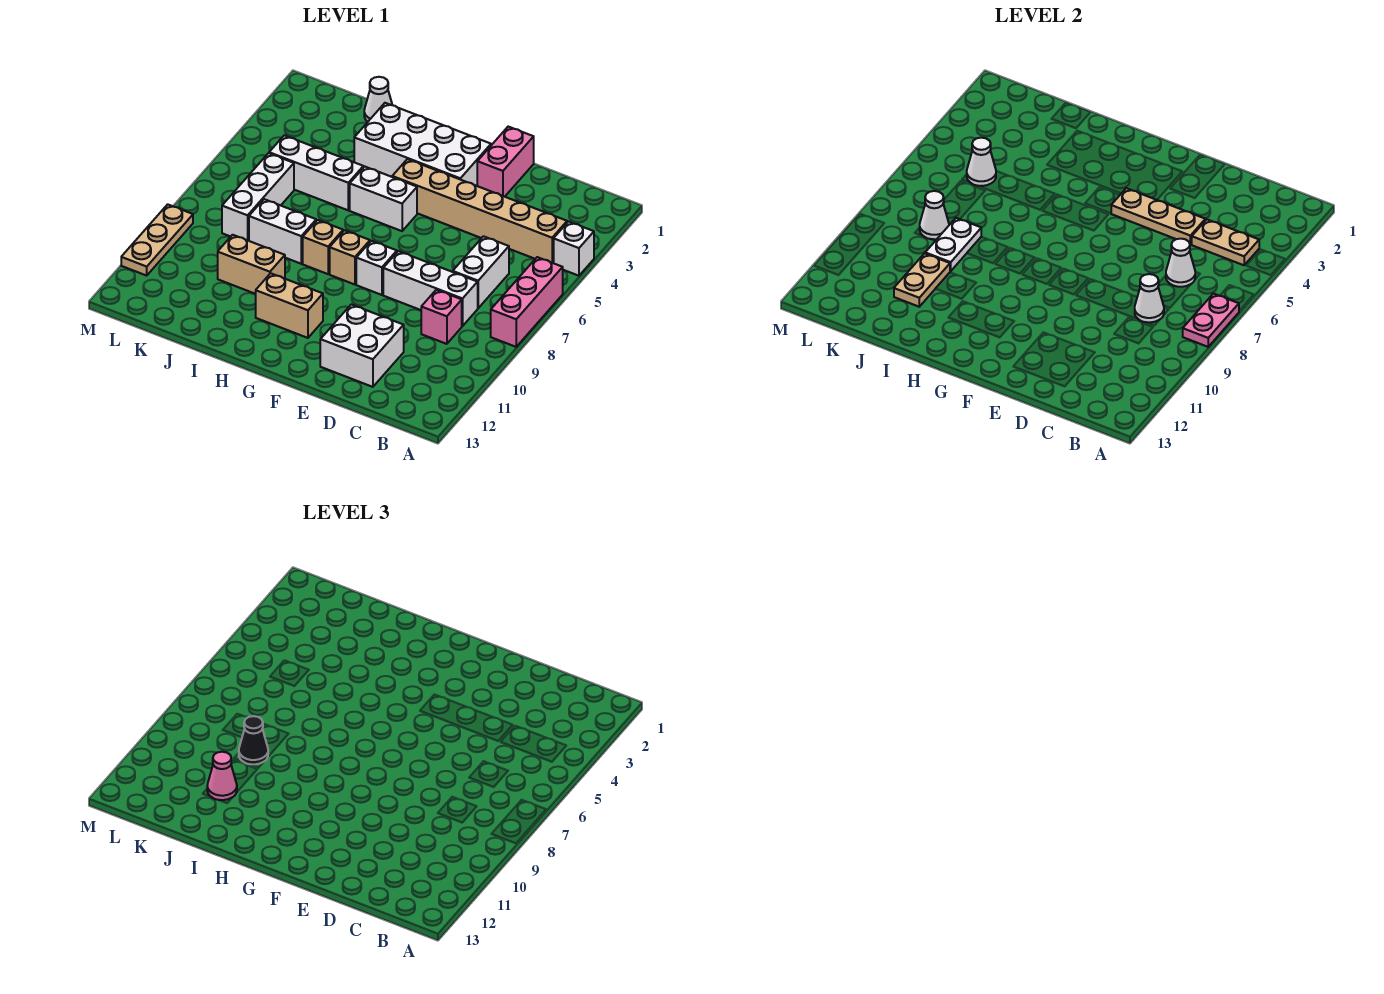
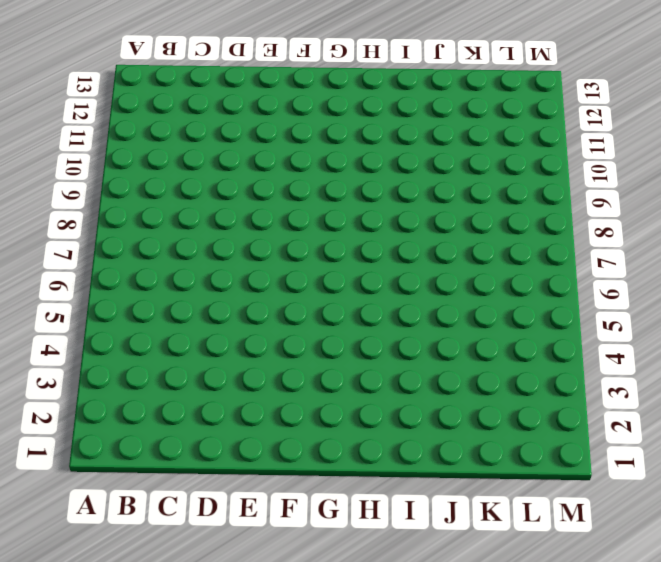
none -> white 1x1 brick [554,222,594,276]
none -> pink 1x3 brick [491,257,563,347]
none -> tan 1x6 brick [392,159,567,263]
none -> white 1x2 brick [453,236,509,308]

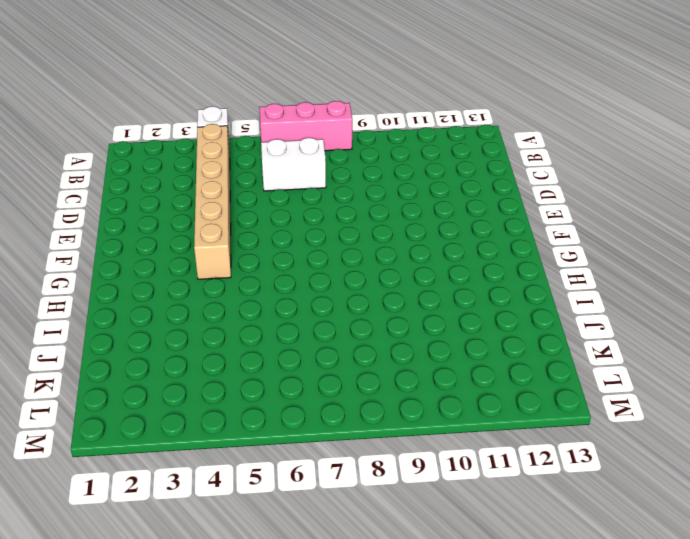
none -> white 1x3 brick [383,251,478,326]
none -> pink 1x1 brick [421,290,462,344]
none -> white 2x2 brick [320,305,404,387]
none -> pink 1x2 brick [477,127,534,197]

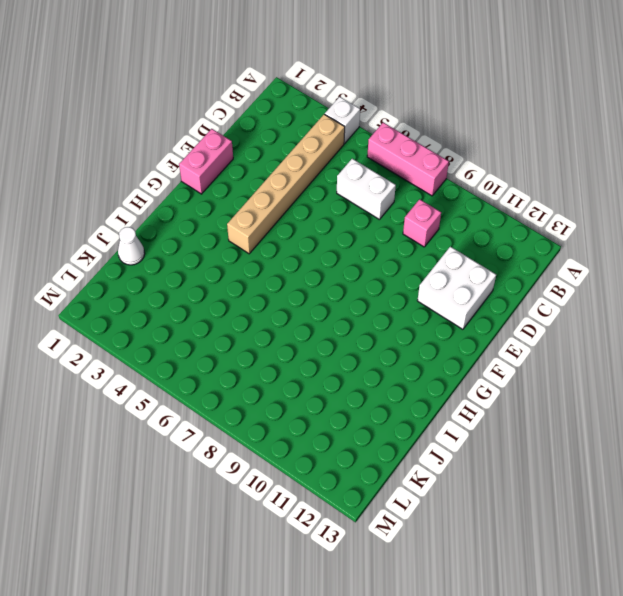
pink 1x2 brick [179,129,233,194] -> pink 1x2 brick turned to [477,127,534,197]
none -> white 1x3 brick [383,251,478,326]
none -> white 2x4 brick [354,103,491,186]
none -> white 1x1 brick [356,241,397,295]
none -> white 1x2 brick [350,167,417,231]

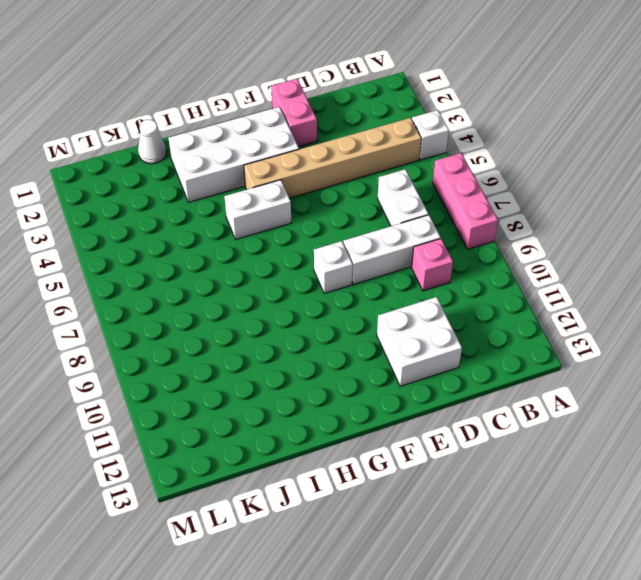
none -> tan 1x1 brick [330,230,370,284]
none -> tan 1x2 brick [256,273,323,338]
none -> tan 1x1 brick [303,220,343,274]
none -> white 1x3 brick [269,135,363,210]

